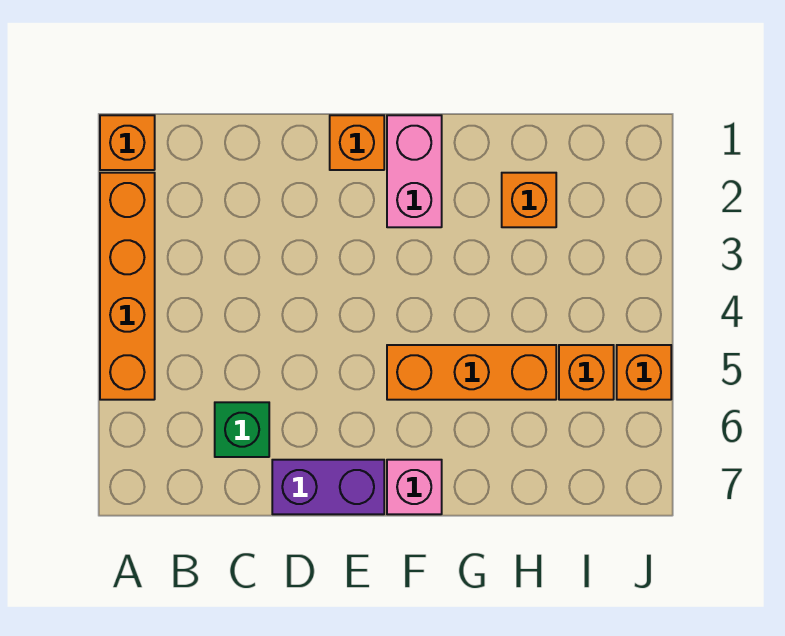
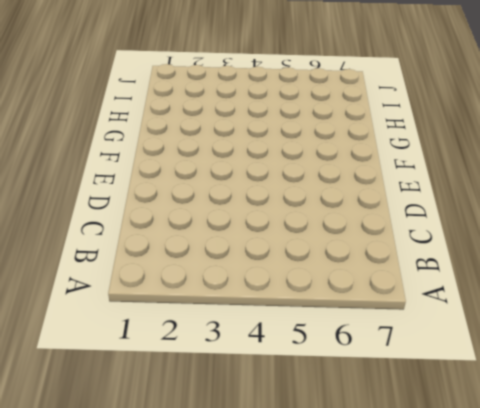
none -> orange 1x1 brick [100,115,155,170]
none -> orange 1x4 brick [100,173,155,400]

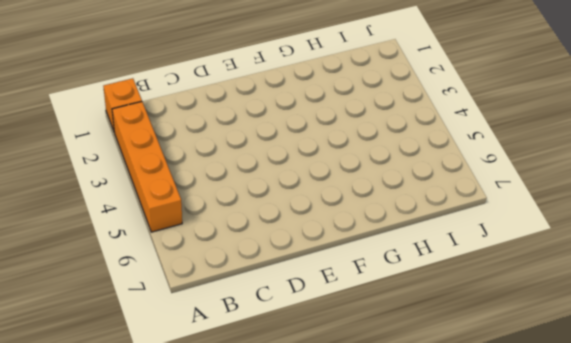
none -> green 1x1 brick [215,402,269,457]
none -> purple 1x2 brick [272,460,384,514]

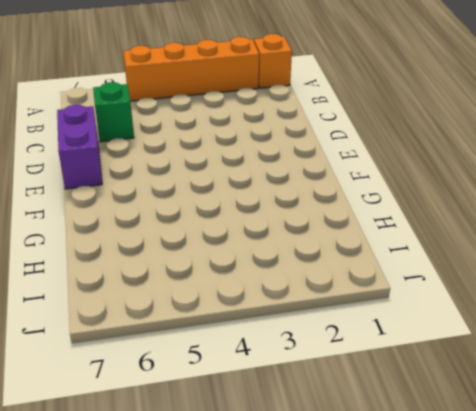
none -> orange 1x1 brick [330,115,384,170]
none -> pink 1x2 brick [387,115,442,227]

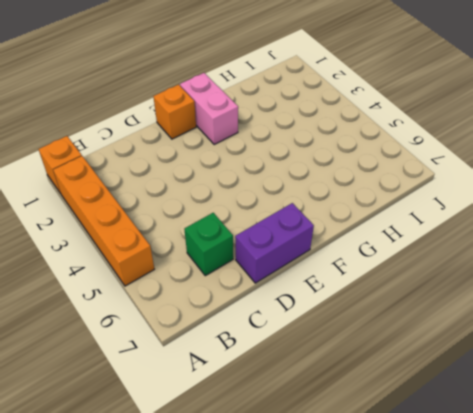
none -> orange 1x3 brick [387,345,556,400]
none -> pink 1x1 brick [387,460,442,514]

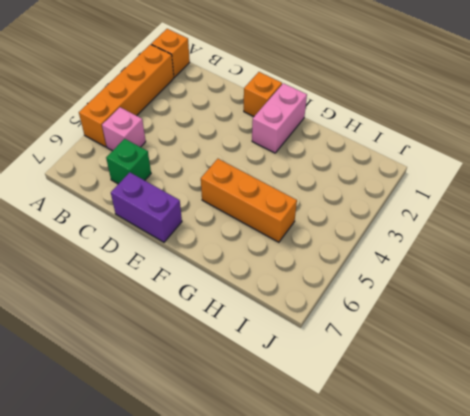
pink 1x1 brick [102,107,146,151] -> pink 1x1 brick moved to [387,460,442,514]
none -> orange 1x1 brick [502,173,556,227]
none -> orange 1x1 brick [559,345,614,400]

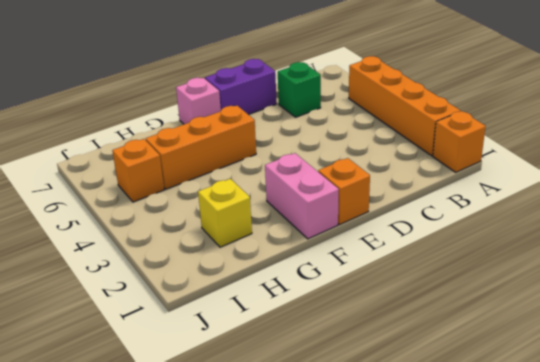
yellow 1x1 brick [198,179,252,247] -> orange 1x1 brick [502,173,556,227]
none -> orange 1x1 brick [617,345,671,400]

